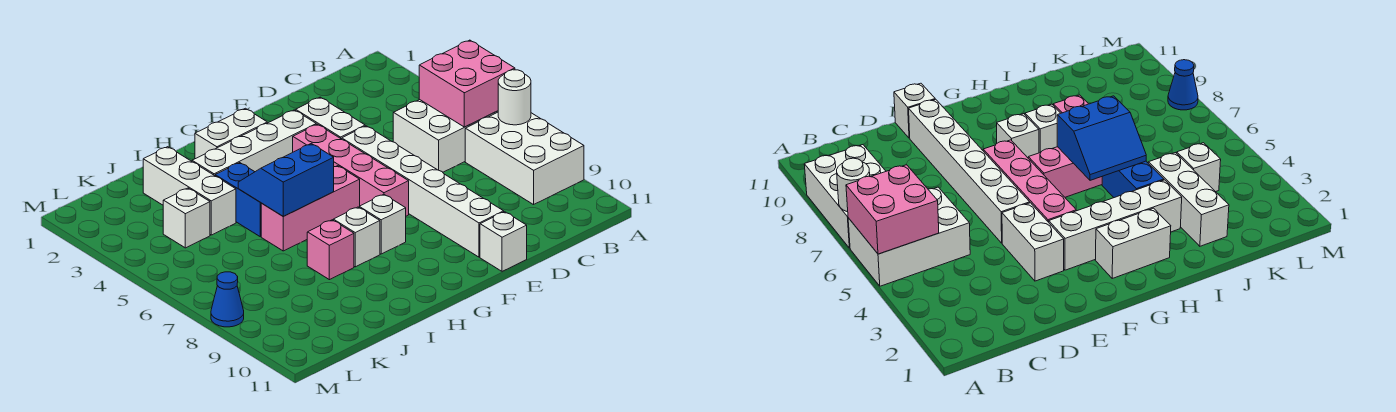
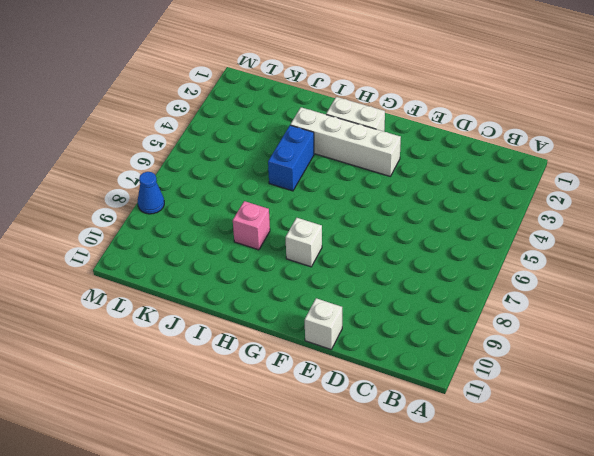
none -> white 2x3 brick [393,100,498,172]
none -> white 2x3 brick [465,112,584,205]
none -> white 1x2 brick [296,97,365,139]

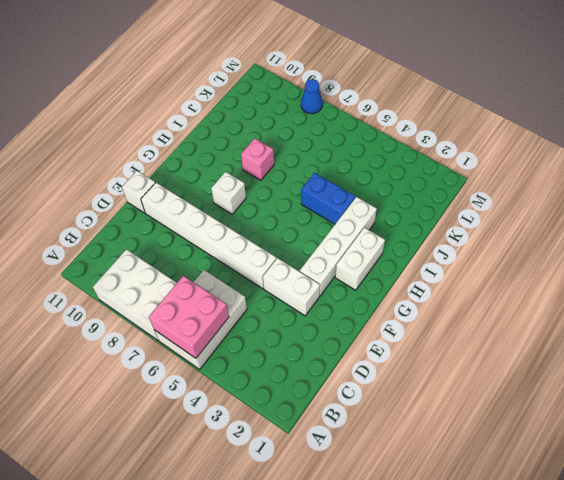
none -> pink 1x4 brick [293,124,409,216]
none -> pink 1x3 brick [261,166,360,251]
none -> white 1x1 brick [333,207,380,267]

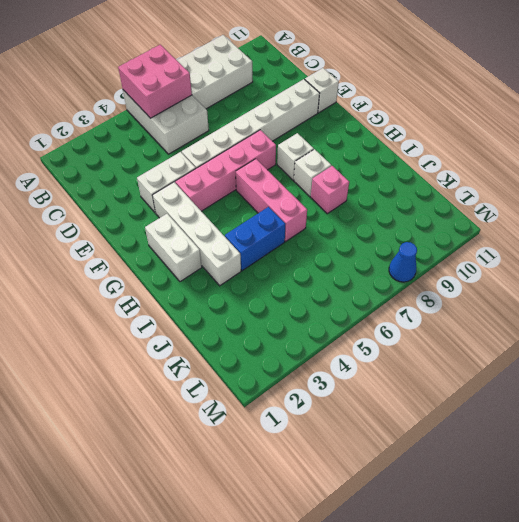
none -> white 1x3 brick [143,147,236,235]
none -> white 1x1 brick [163,188,210,248]
none -> white 1x1 round brick [498,70,531,125]

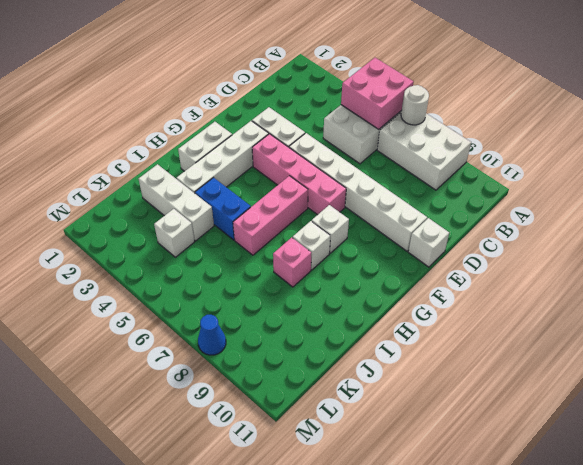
none -> blue 2x2 slope [238,143,334,216]

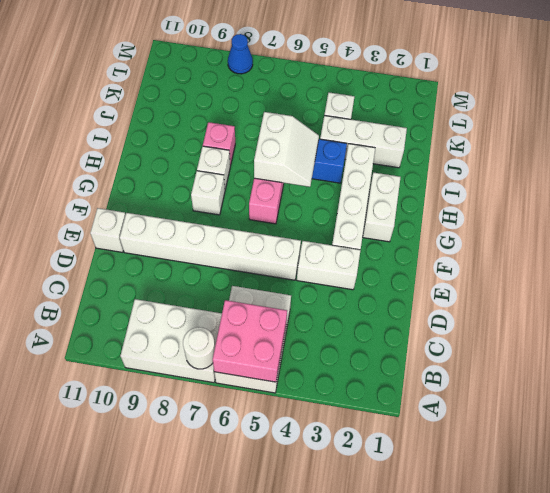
white 2x2 slope [254,112,319,187] -> blue 2x2 slope [238,143,334,216]
none -> pink 1x4 brick [293,124,409,216]

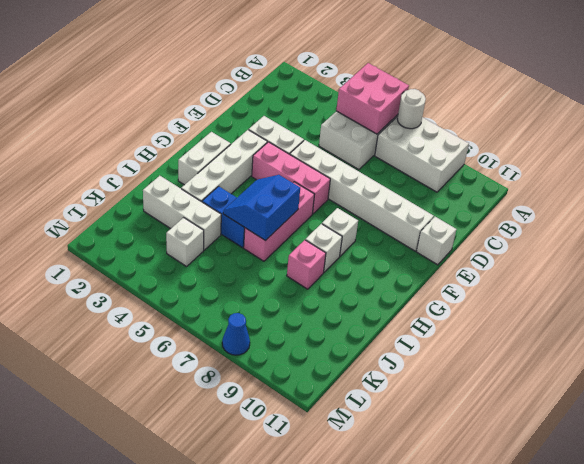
pink 1x3 brick [252,142,330,214] -> pink 1x4 brick [293,124,409,216]

